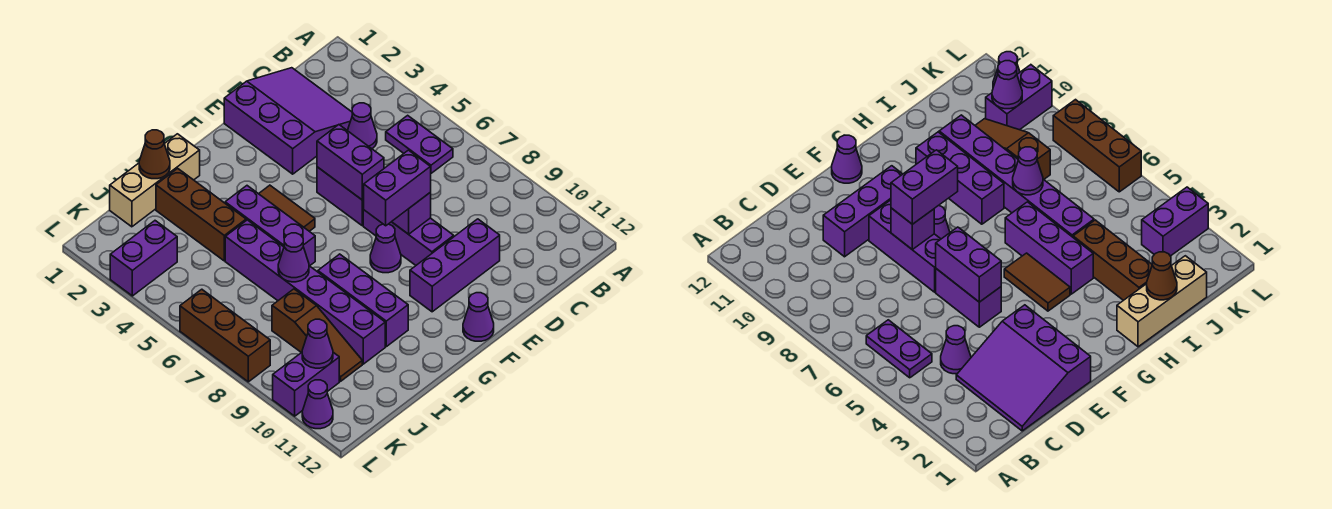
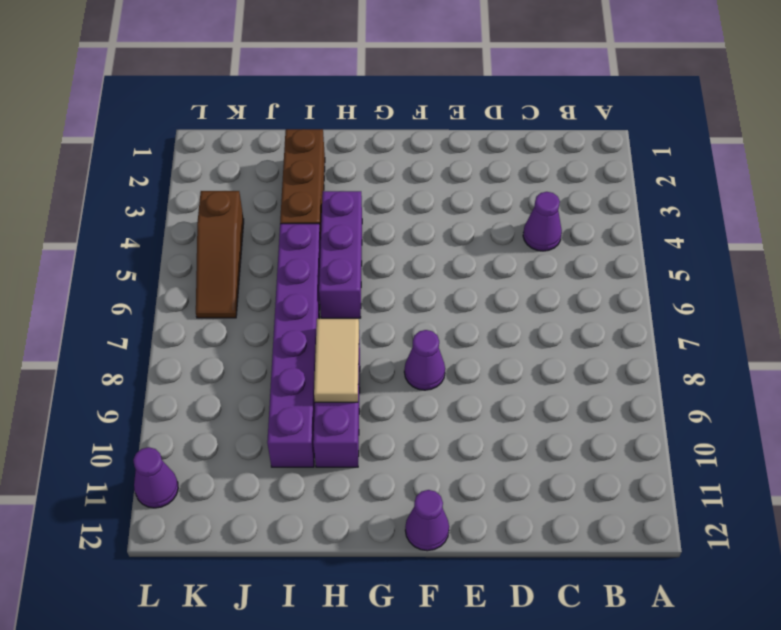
tan 1x2 tile [314,319,359,402] -> none
brown 1x3 slope [196,191,244,318] -> brown 1x3 slope moved to [272,289,362,381]
none -> purple 1x2 plate [386,115,453,173]
none -> purple 3x3 slope [224,68,352,174]
none -> purple 1x3 brick [410,219,500,312]

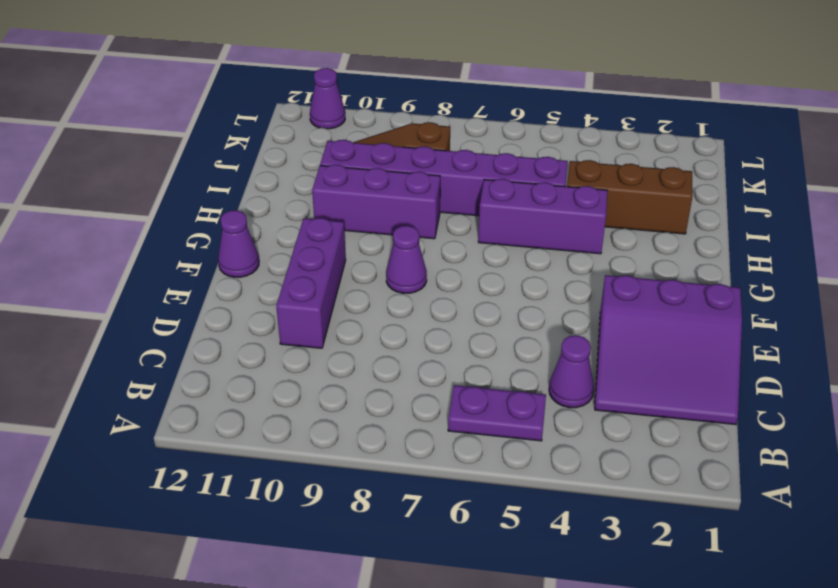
none -> purple 1x2 brick [317,167,364,226]
none -> purple 1x3 brick [363,202,454,265]
none -> brown 1x2 tile [259,185,315,231]

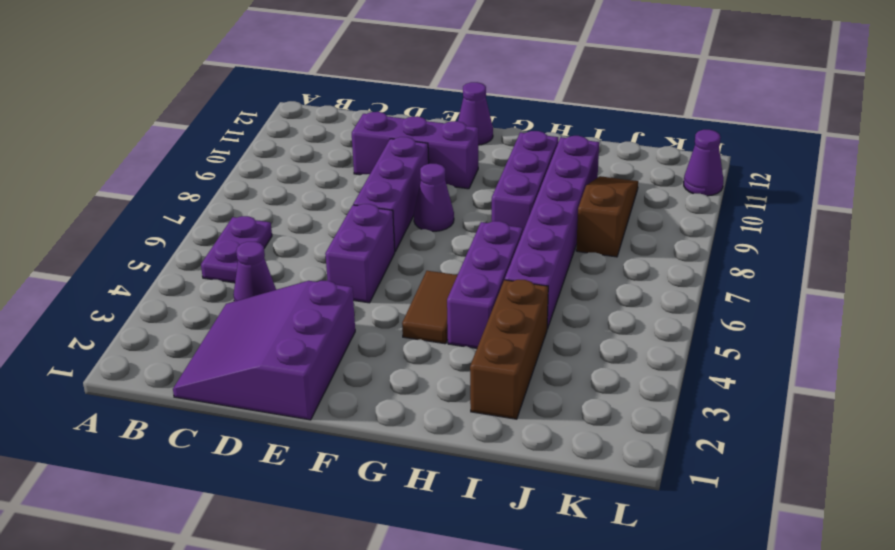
none -> tan 1x3 brick [110,134,200,227]
none -> purple 1x2 brick [110,221,177,296]
none -> purple 1x2 brick [273,352,339,416]

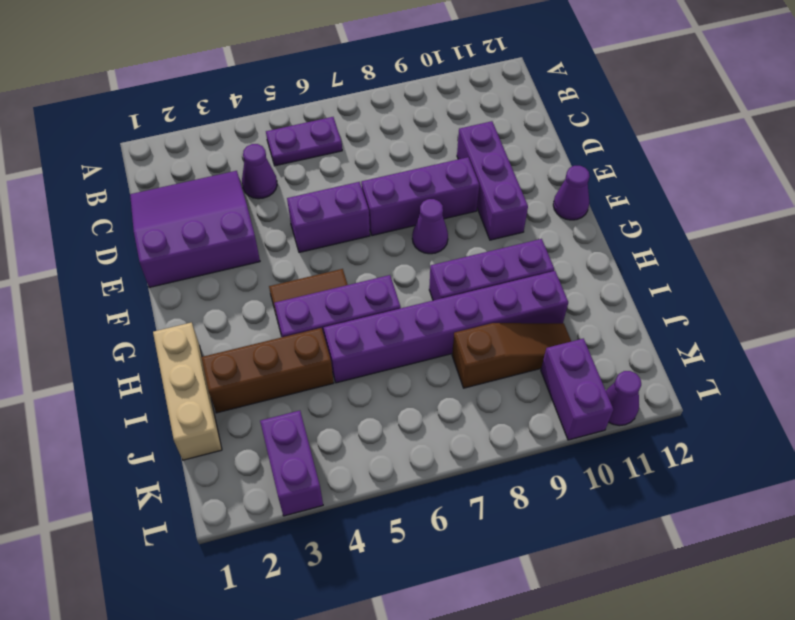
none -> brown 1x3 brick [180,289,270,382]
none -> purple 1x2 brick [317,125,384,200]
none -> purple 1x1 brick [392,193,431,234]

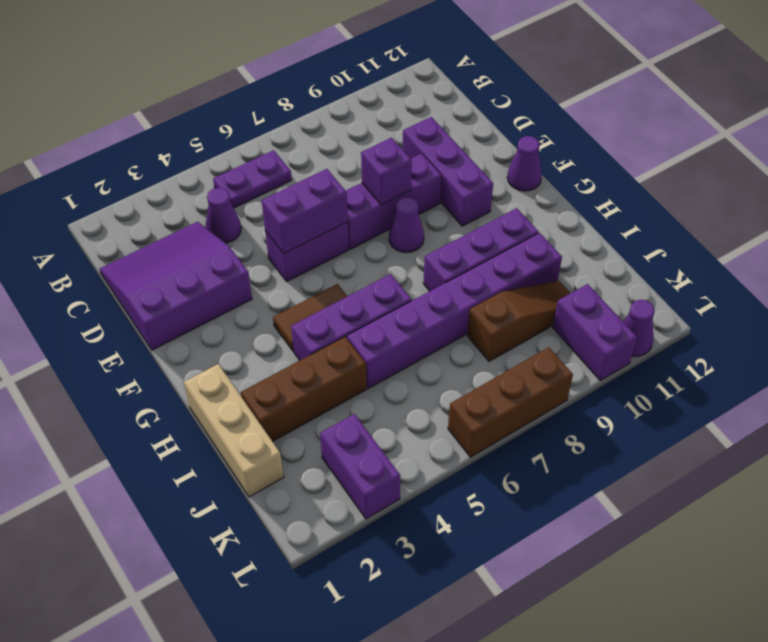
none -> brown 1x1 cone [139,130,170,179]
none -> purple 1x1 cone [278,233,309,282]
none -> purple 1x1 cone [302,319,333,368]

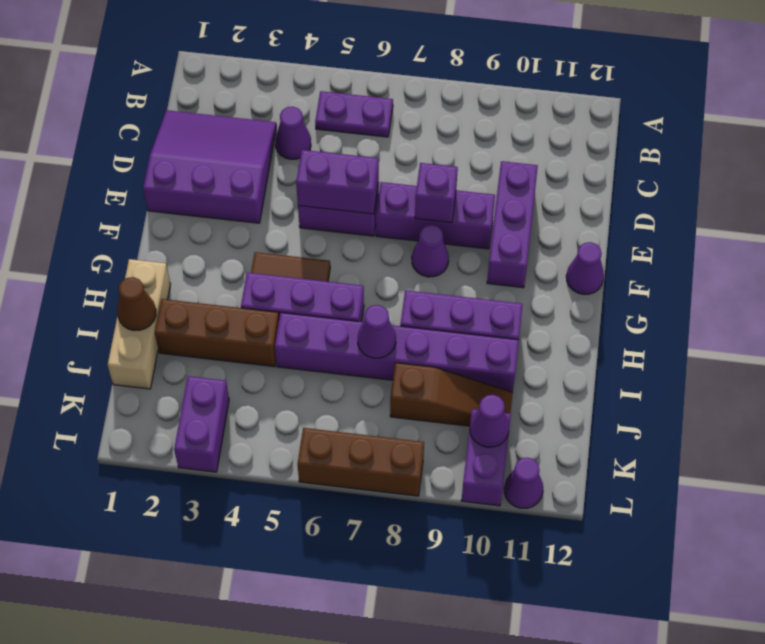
none -> purple 1x2 brick [363,150,431,226]

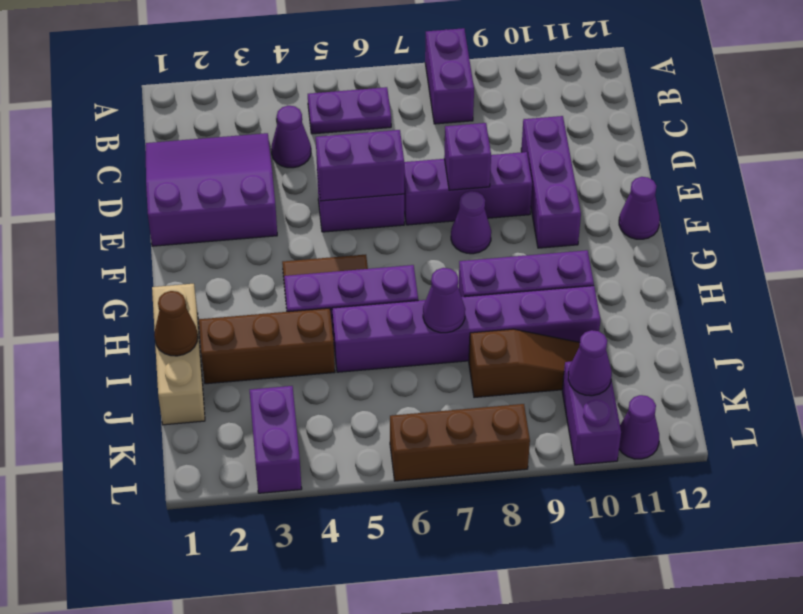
purple 1x2 brick [425,28,474,124] -> purple 1x2 brick moved to [363,150,431,226]

